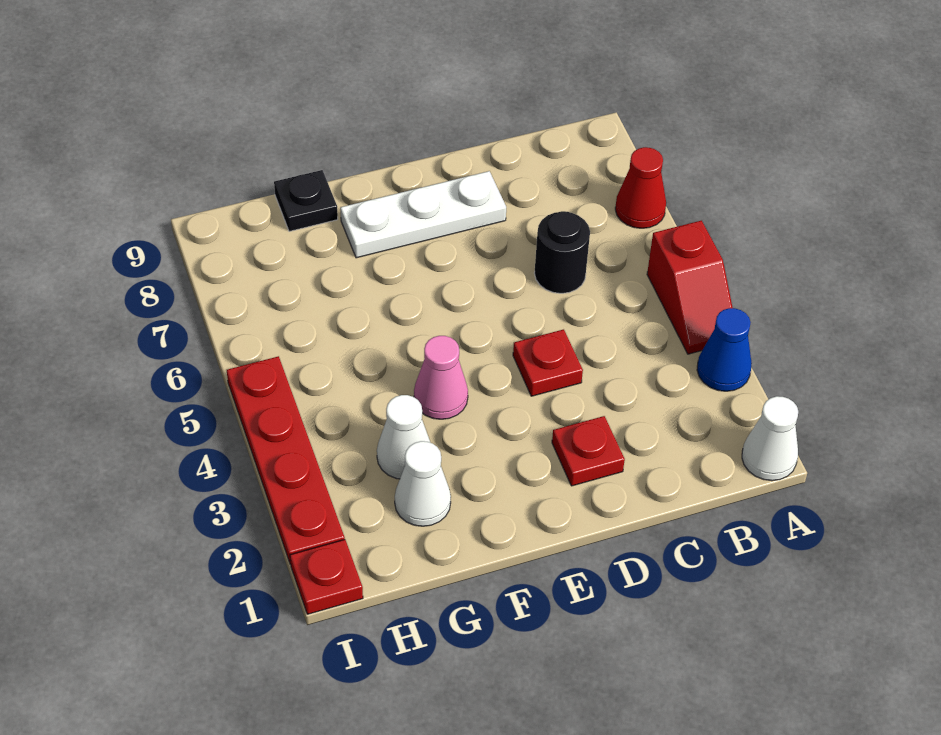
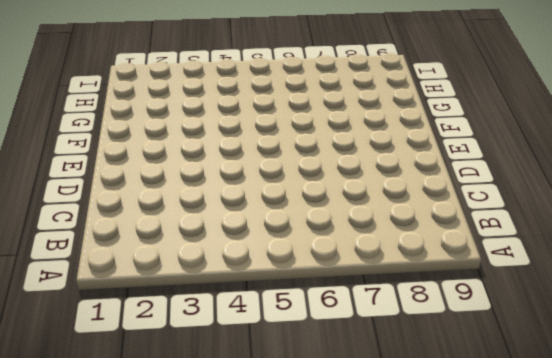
none -> white 1x1 cone [742,396,798,481]
none -> blue 1x1 cone [697,308,752,391]
none -> red 1x2 slope [647,221,733,354]

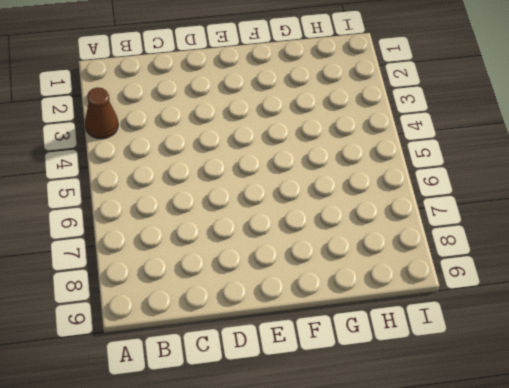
brown 1x1 cone [85,87,118,139] -> blue 1x1 cone [697,308,752,391]
none -> white 1x1 cone [742,396,798,481]
none -> red 1x2 slope [647,221,733,354]
none -> red 1x1 cone [615,147,666,228]

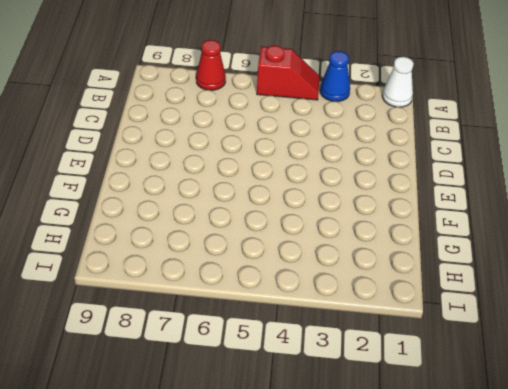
none -> black 1x1 round brick [534,211,590,293]
none -> red 1x1 plate [552,416,625,486]
none -> red 1x1 plate [513,329,583,396]

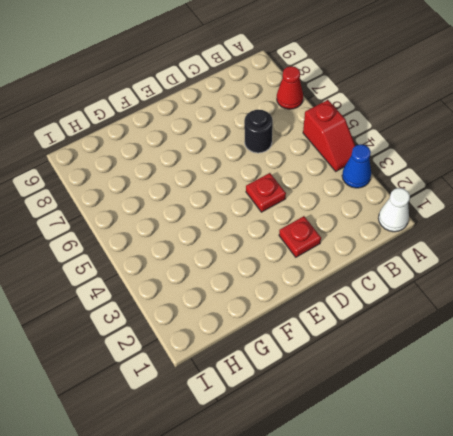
none -> white 1x3 plate [340,171,506,258]
none -> pink 1x1 cone [414,336,468,419]
none -> white 1x1 cone [395,441,451,526]

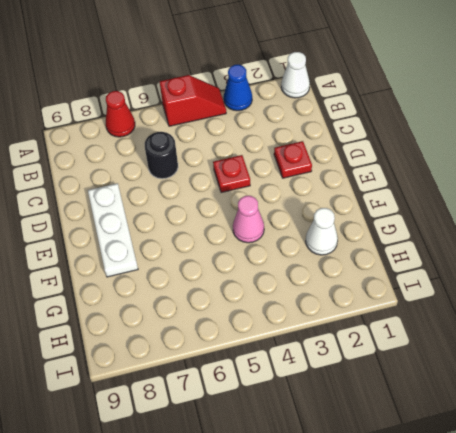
none -> white 1x1 cone [377,395,430,479]
none -> black 1x1 plate [274,170,338,231]
none -> red 1x1 plate [290,540,363,614]

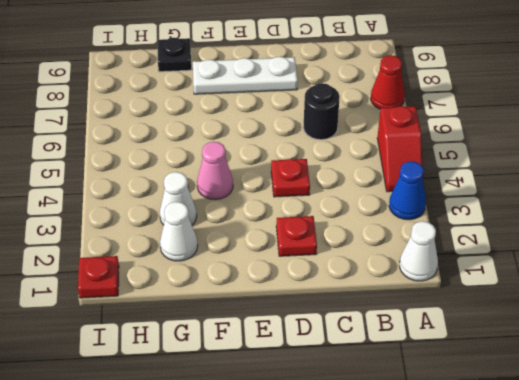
none -> red 1x4 plate [227,356,345,564]

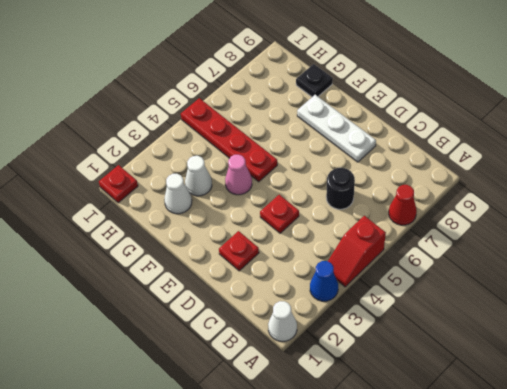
red 1x4 plate [181,98,277,182] -> red 1x4 plate turned to [227,356,345,564]

